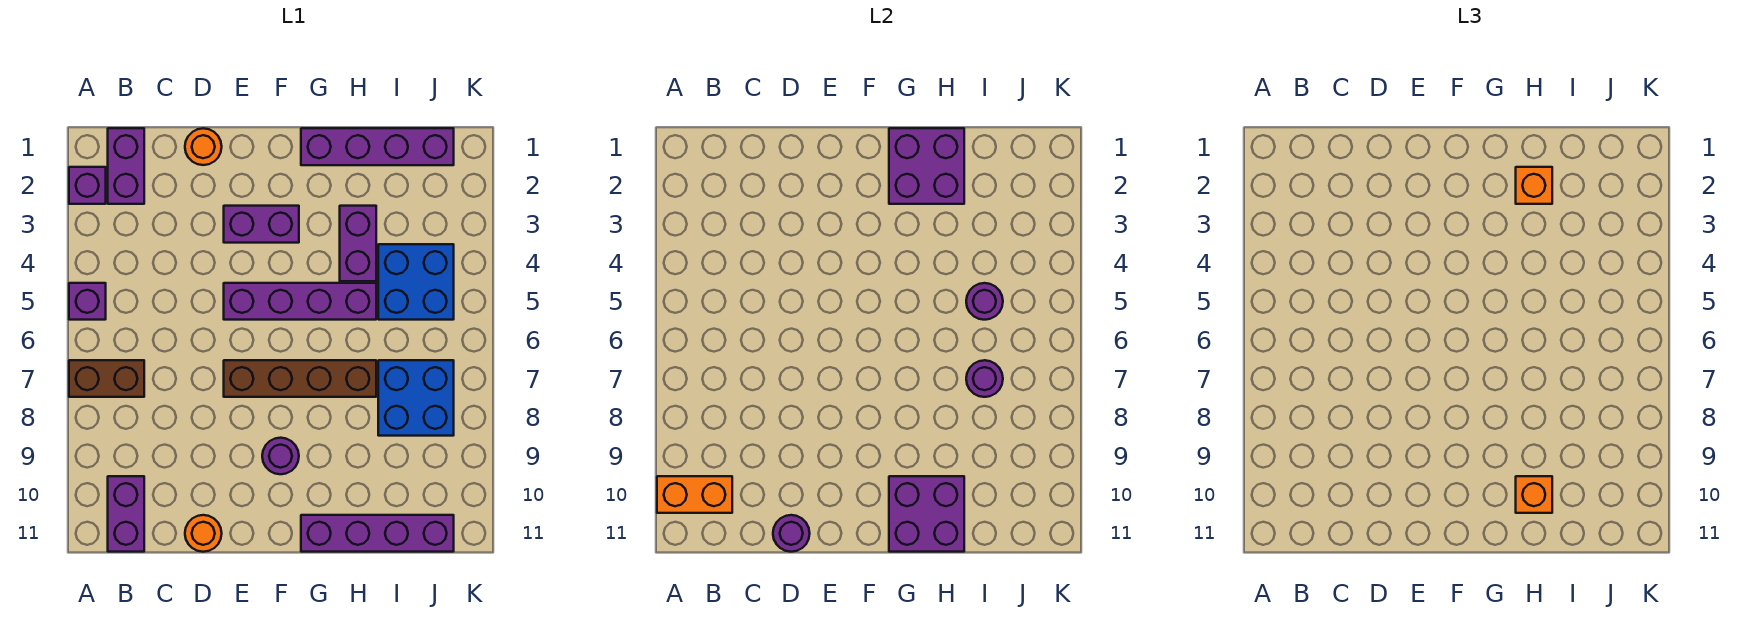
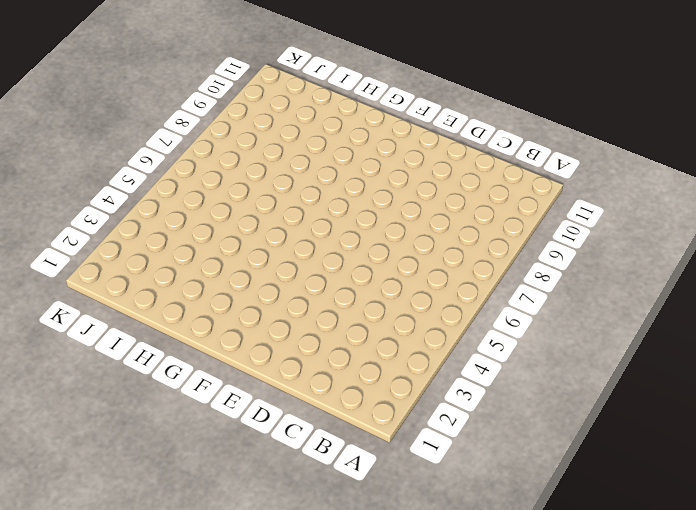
none -> purple 1x1 brick [69,167,106,204]
none -> purple 1x1 brick [69,283,106,320]
none -> brown 1x2 brick [69,360,144,397]

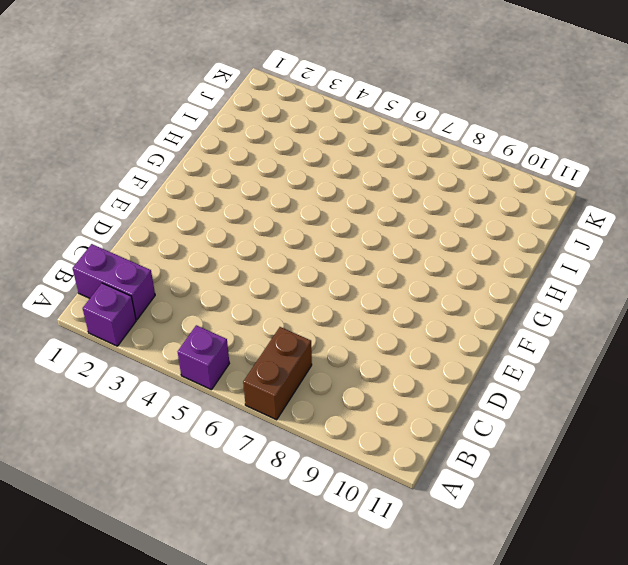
none -> purple 1x2 brick [108,476,144,552]
none -> orange 1x1 round brick [185,128,222,165]
none -> orange 1x1 round brick [185,515,222,552]

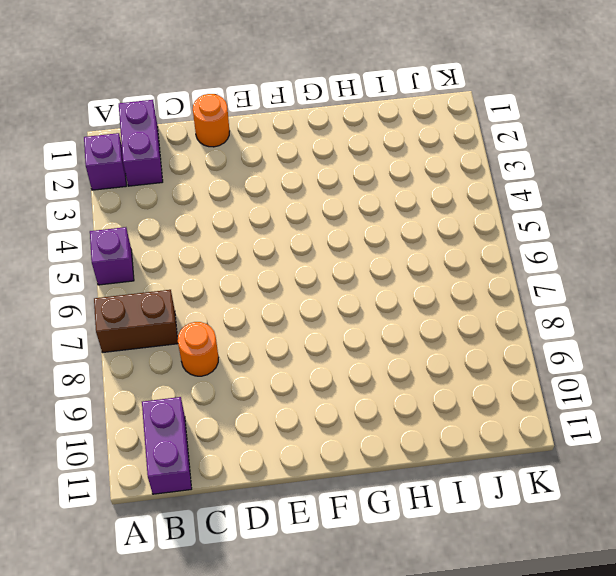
orange 1x1 round brick [178,322,218,376] -> orange 1x1 round brick moved to [185,515,222,552]
none -> purple 1x2 brick [224,206,299,243]
none -> purple 1x4 brick [224,283,376,320]
none -> brown 1x4 brick [224,360,376,397]

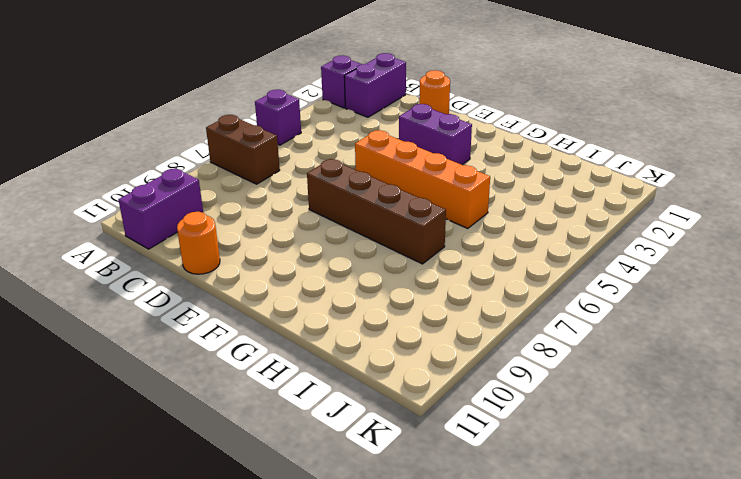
orange 1x4 brick [355,130,490,228] -> purple 1x4 brick [224,283,376,320]
none -> purple 1x1 round brick [262,438,299,474]
none -> purple 1x4 brick [301,128,454,165]
none -> purple 1x4 brick [301,515,454,552]

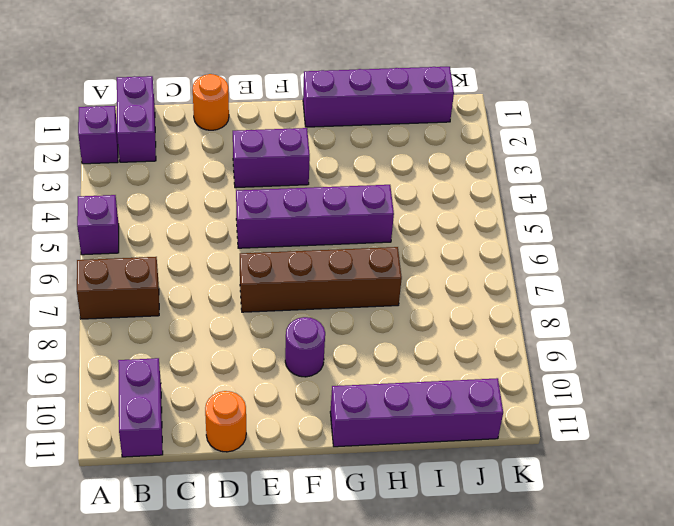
none -> purple 1x2 brick [340,206,376,281]
none -> blue 2x2 brick [378,244,454,320]
none -> blue 2x2 brick [378,360,454,436]

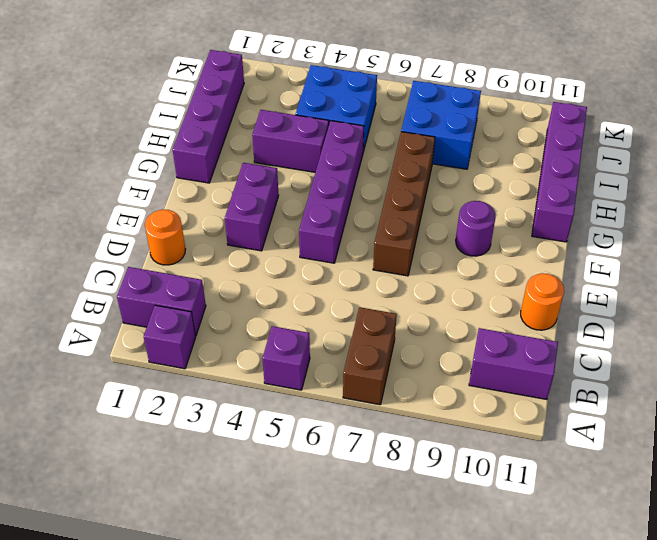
none -> orange 1x2 brick [657,476,732,513]
none -> purple 1x1 round brick [773,515,810,552]
none -> purple 2x2 brick [889,128,964,204]

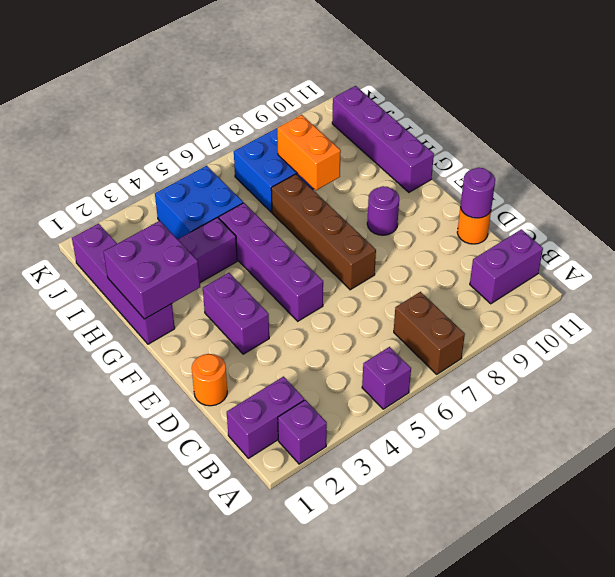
orange 1x2 brick [277,115,341,190] -> orange 1x2 brick moved to [657,476,732,513]
none -> purple 2x2 brick [889,476,964,552]
none -> purple 1x1 round brick [966,283,1003,320]
none -> purple 1x1 round brick [966,360,1003,397]

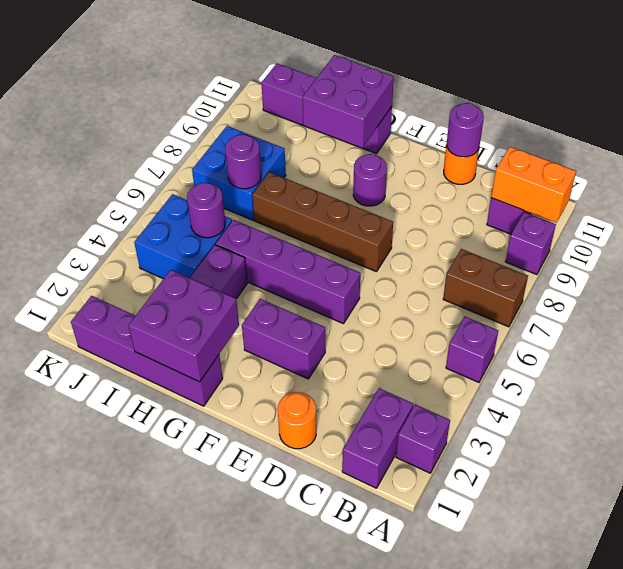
purple 1x1 brick [505,212,556,274] -> none
none -> orange 1x1 brick [1516,167,1552,204]
none -> orange 1x1 brick [1516,476,1552,513]

